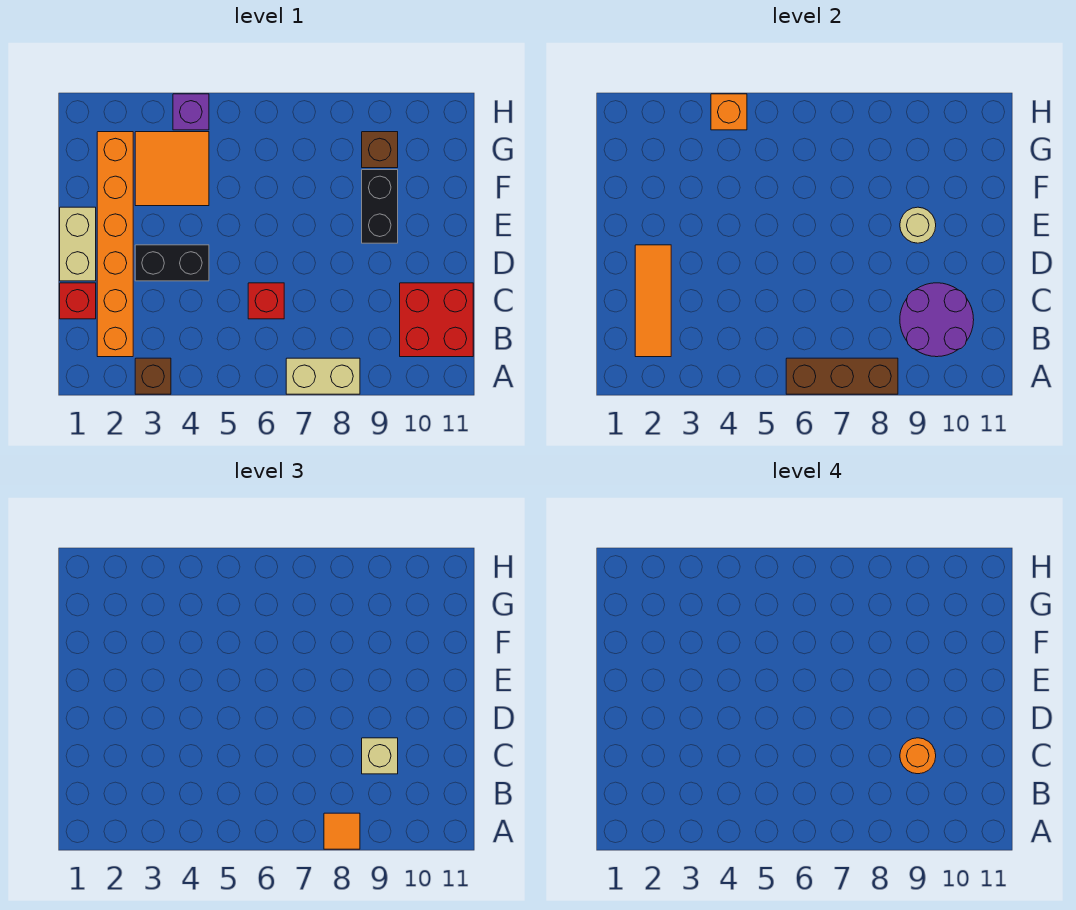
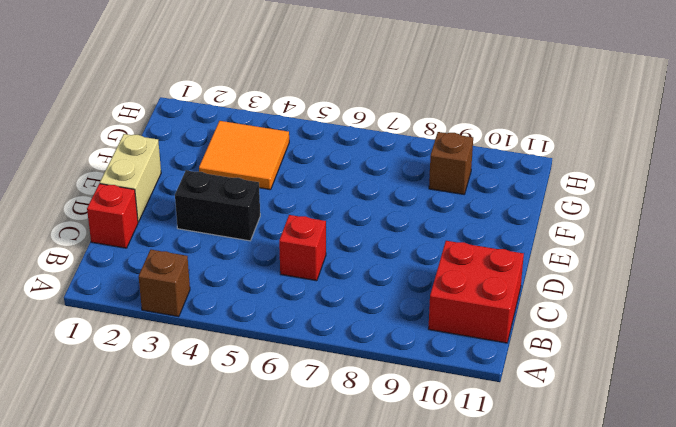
none -> tan 1x2 brick [286,358,360,394]
none -> orange 1x6 brick [97,132,133,357]
none -> black 1x2 brick [362,170,398,243]

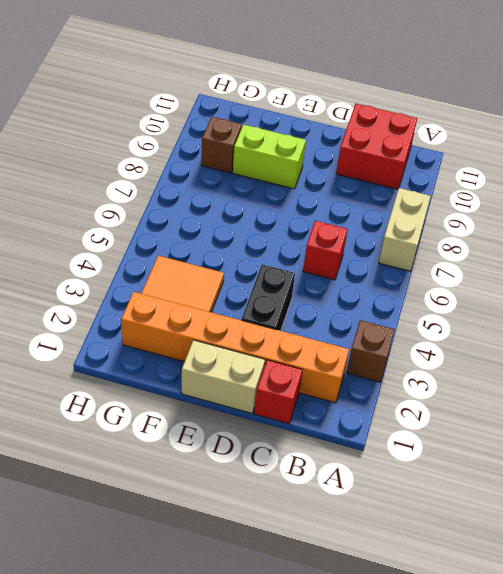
lime 1x2 brick [233,125,306,189] -> black 1x2 brick [362,170,398,243]
none -> purple 1x1 brick [173,94,209,130]
none -> brown 1x3 brick [786,358,898,394]
none -> orange 1x3 tile [635,245,671,357]

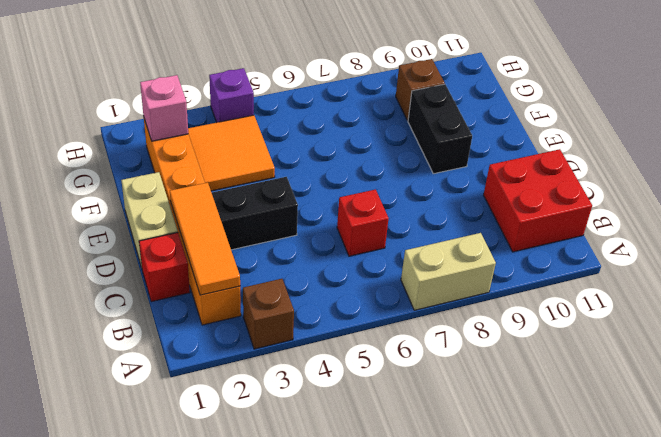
pink 1x1 brick [140,75,188,141] -> none
none -> brown 1x3 brick [786,358,898,394]
none -> purple 2x2 round brick [900,283,974,357]
none -> tan 1x1 round brick [900,207,936,243]

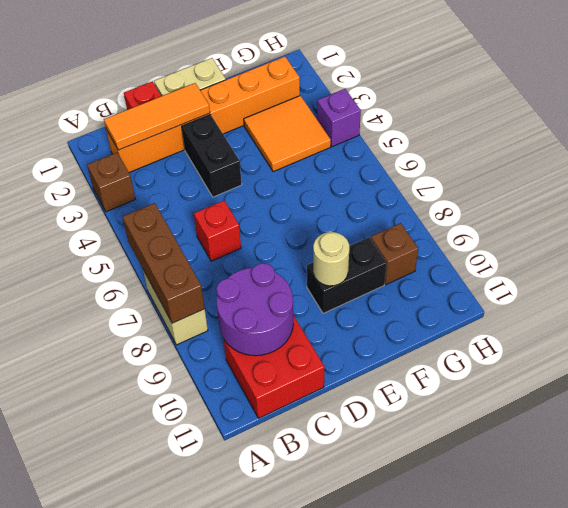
none -> orange 1x1 brick [711,94,747,130]
none -> orange 1x1 tile [324,813,360,849]
none -> tan 1x1 brick [362,738,398,774]

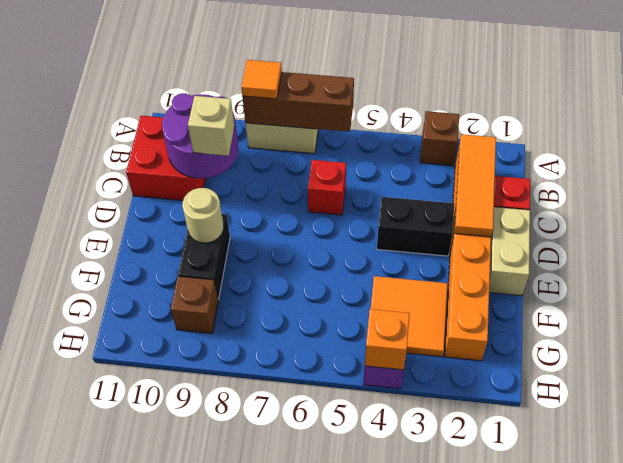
none -> orange 1x1 round brick [900,738,936,774]

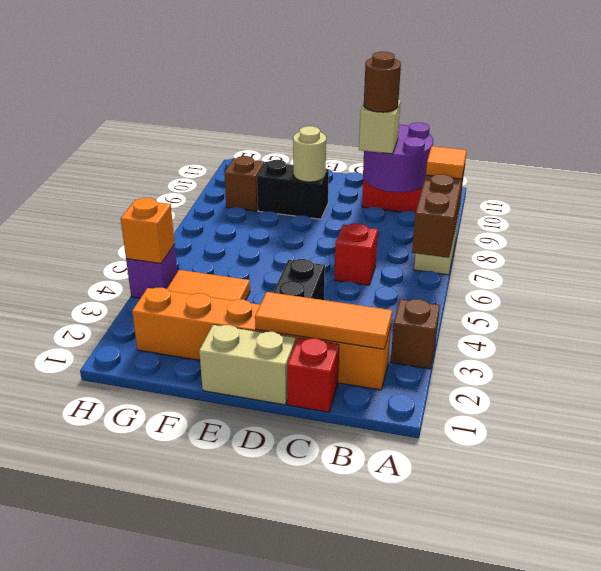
brown 1x1 round brick [364,52,401,112] -> orange 1x1 round brick [900,738,936,774]

